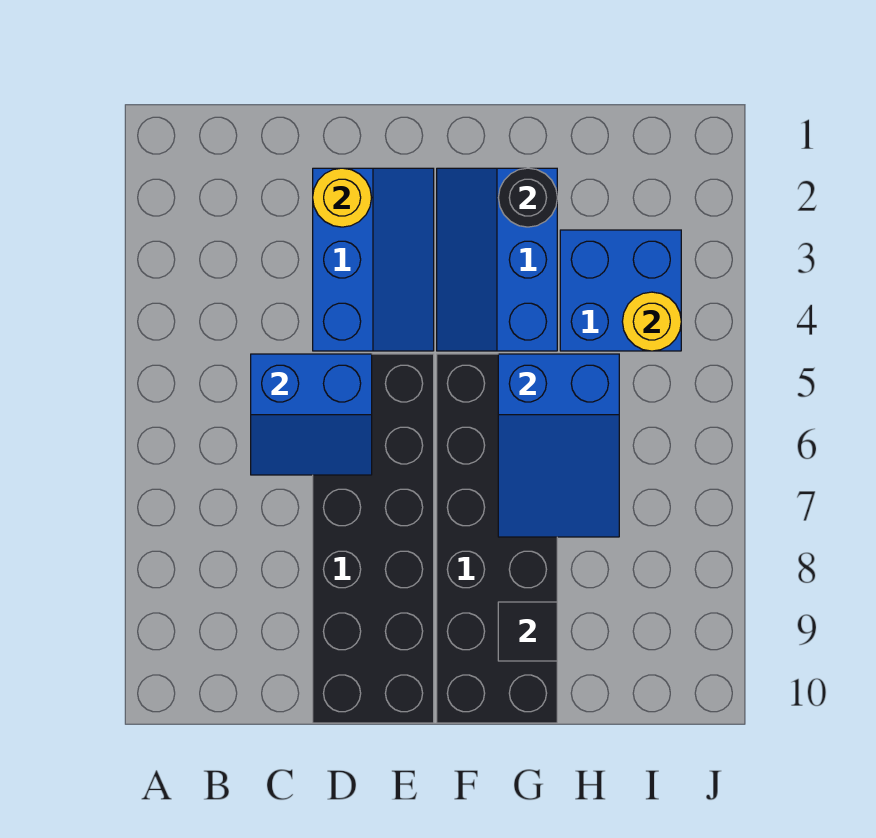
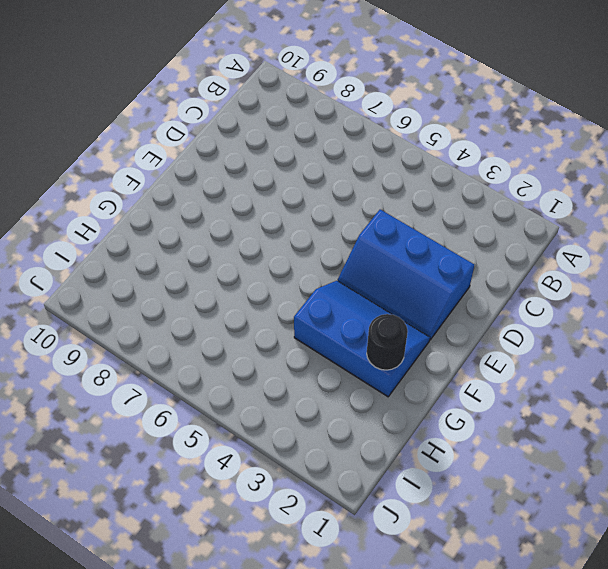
none -> black 2x6 brick [313,354,434,723]
none -> black 2x6 brick [437,354,557,723]

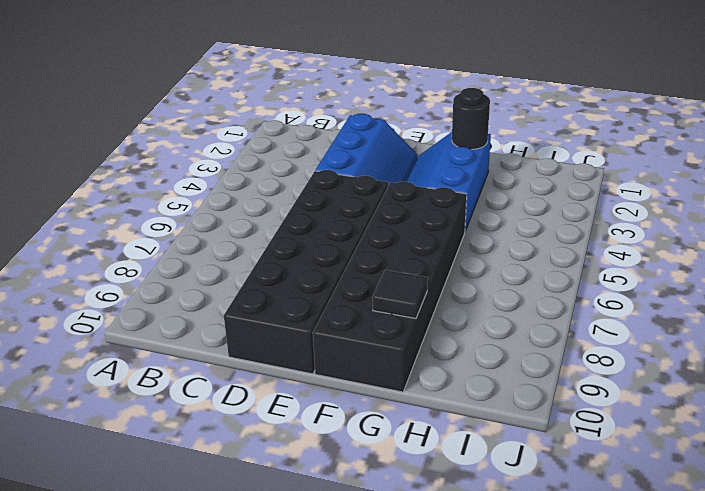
none -> blue 2x2 brick [560,230,681,351]
none -> blue 2x2 slope [251,354,372,475]

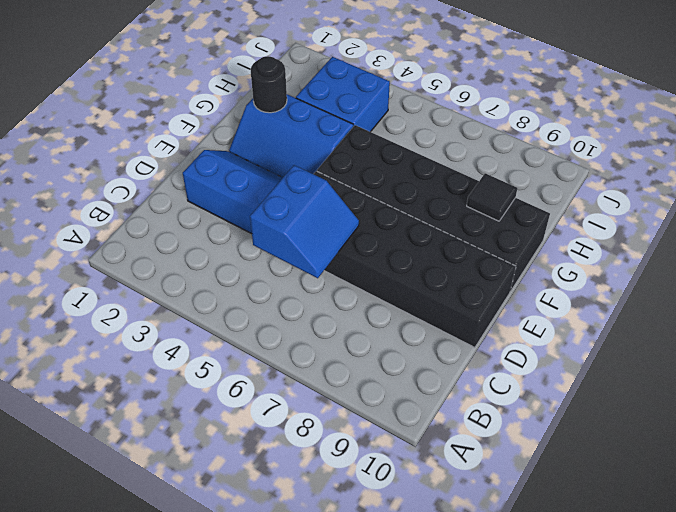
none -> yellow 1x1 round brick [313,168,372,227]
none -> blue 2x3 slope [498,354,619,537]

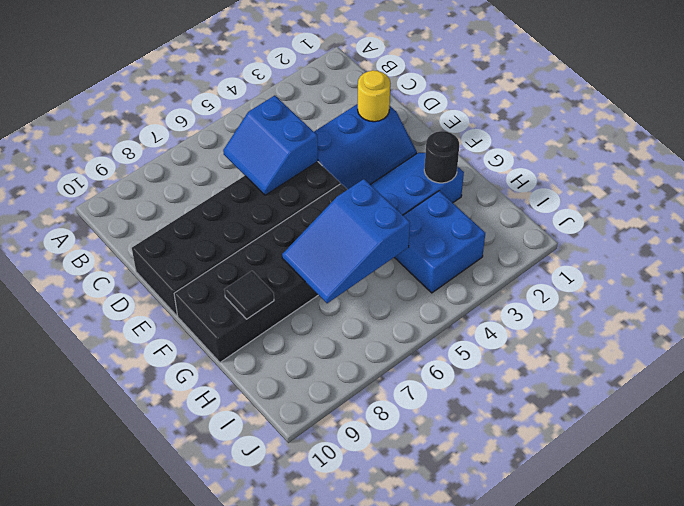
none -> yellow 1x1 round brick [622,292,681,351]

